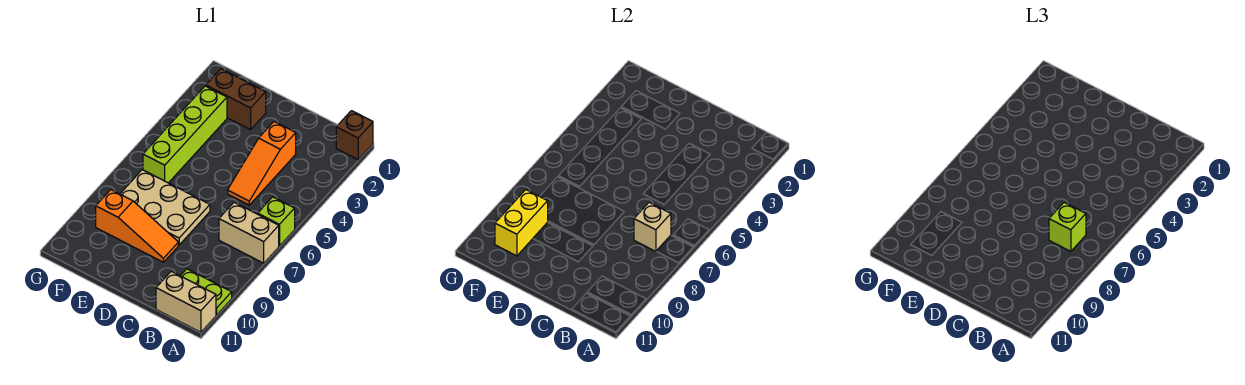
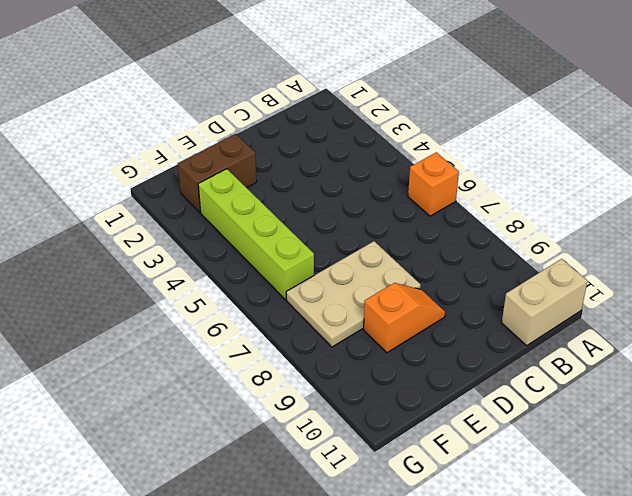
orange 1x1 brick [408,152,459,216] -> lime 1x1 brick [258,197,295,246]
orange 1x2 slope [364,283,445,353] -> orange 1x3 slope [96,190,178,262]
none -> brown 1x1 brick [336,111,373,160]
none -> tan 1x2 brick [219,202,279,263]
none -> lime 1x2 plate [181,269,232,315]

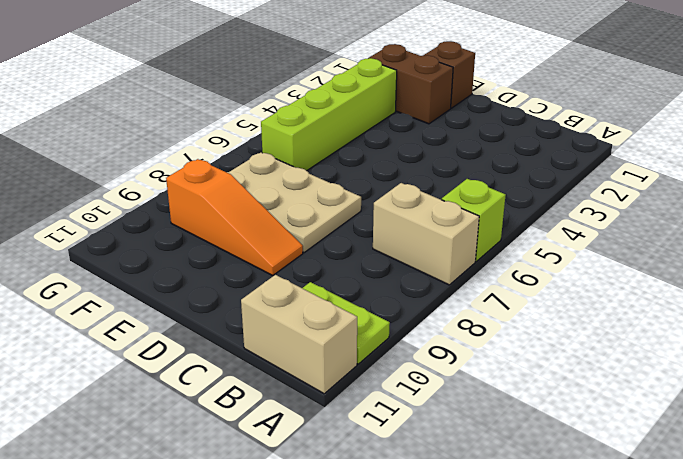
brown 1x1 brick [423,41,475,108] -> brown 1x1 brick moved to [336,111,373,160]
none -> orange 1x3 slope [228,122,296,205]
none -> tan 1x1 brick [634,202,671,251]
none -> yellow 1x2 brick [495,190,548,256]

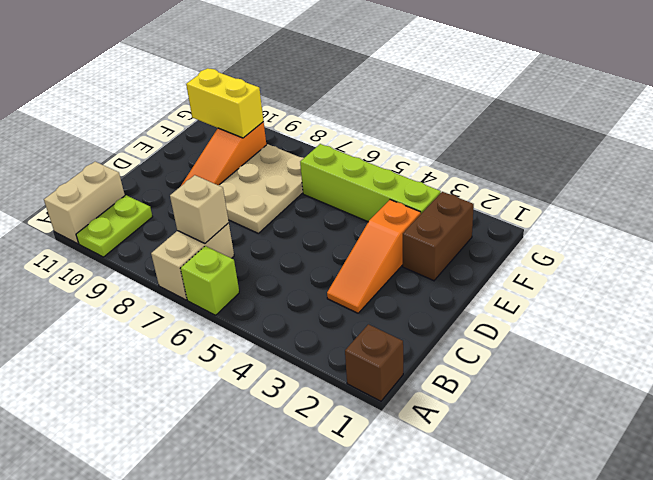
orange 1x3 slope [327,200,421,313] -> orange 1x3 slope turned to [228,122,296,205]
none -> lime 1x1 brick [1049,202,1086,251]

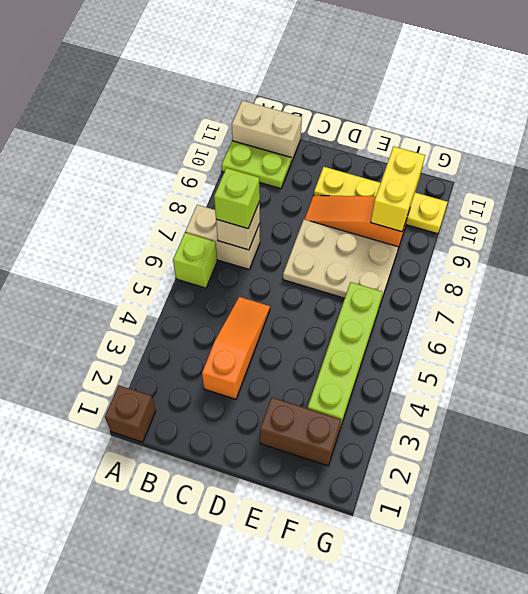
yellow 1x4 plate [314,167,448,234] -> none

